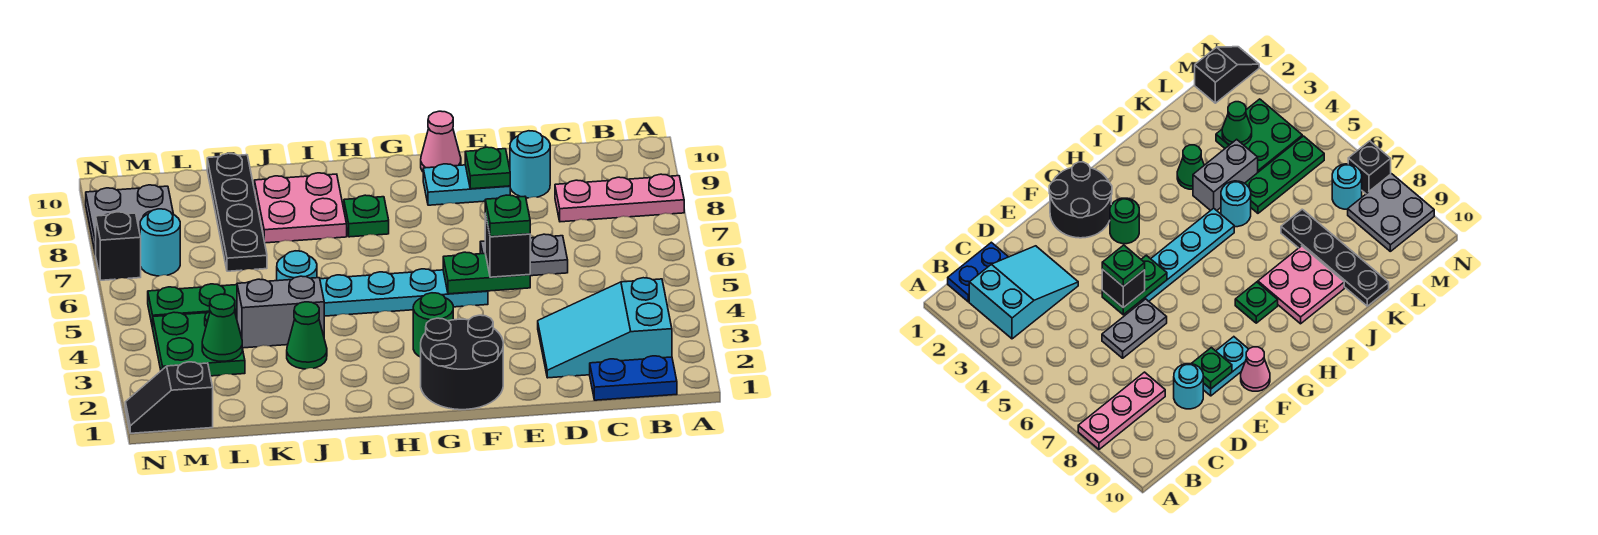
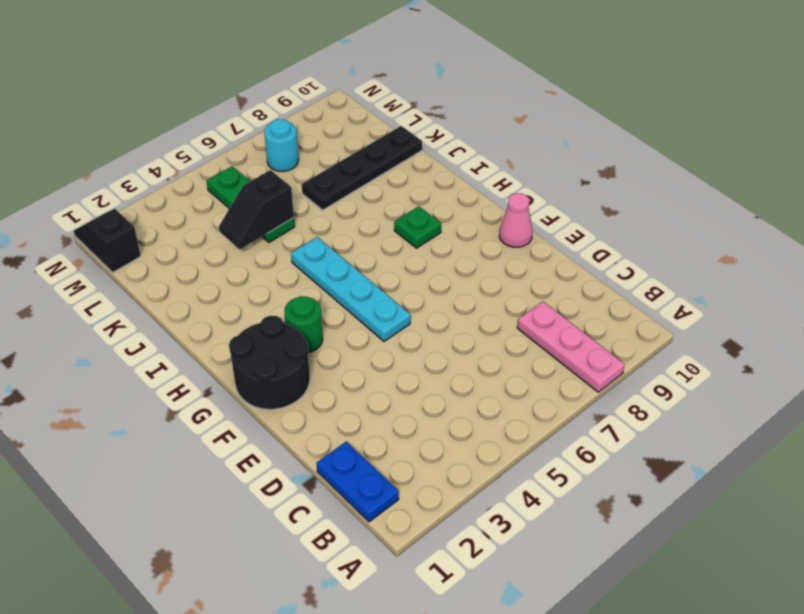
black 1x2 slope [219,170,294,249] -> none
none -> cyan 2x3 slope [538,278,672,378]
none -> grey 1x2 plate [480,234,568,276]
none -> cyan 1x1 round brick [510,131,550,198]

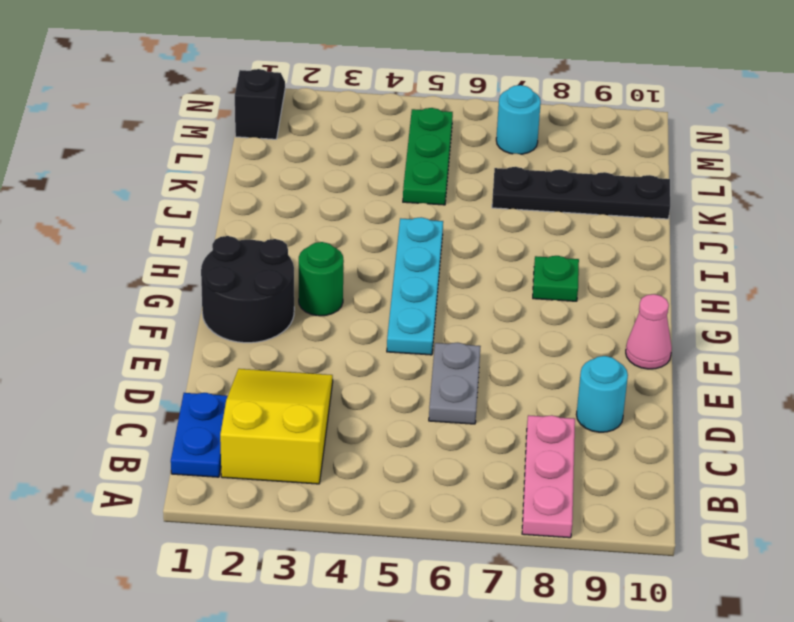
yellow 2x3 slope [220,369,333,484] -> cyan 2x3 slope [538,278,672,378]
none -> cyan 1x2 plate [423,164,510,205]
none -> pink 2x2 plate [254,173,347,243]
none -> green 1x1 cone [287,302,327,369]

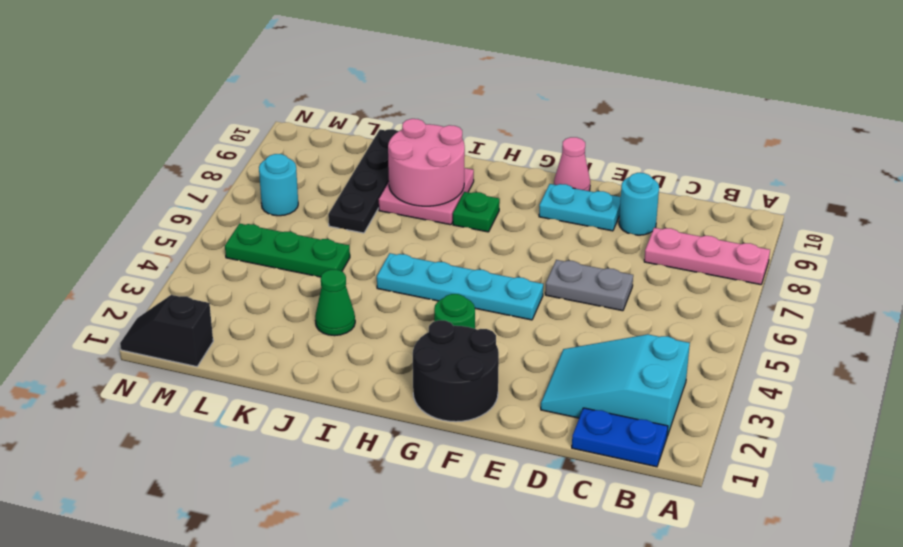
pink 2x2 round brick [388,119,465,206] -> none
none -> grey 1x2 brick [237,276,324,348]
none -> cyan 1x1 round brick [277,251,317,281]
none -> green 2x2 plate [153,311,245,376]

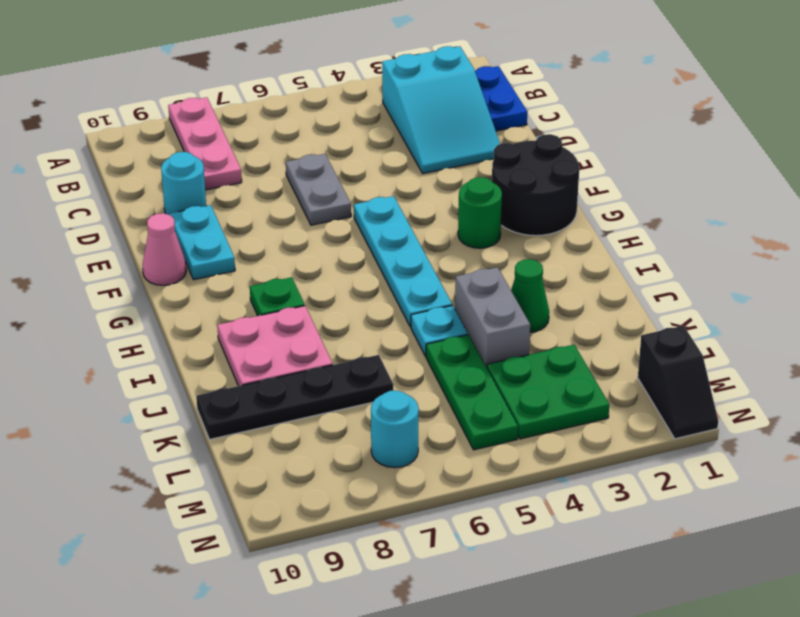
cyan 1x1 plate [411,305,468,356] -> cyan 1x1 round brick [277,251,317,281]
none -> grey 2x2 plate [86,185,173,255]
none -> black 1x1 brick [95,212,141,280]
none -> green 1x2 plate [443,252,530,294]

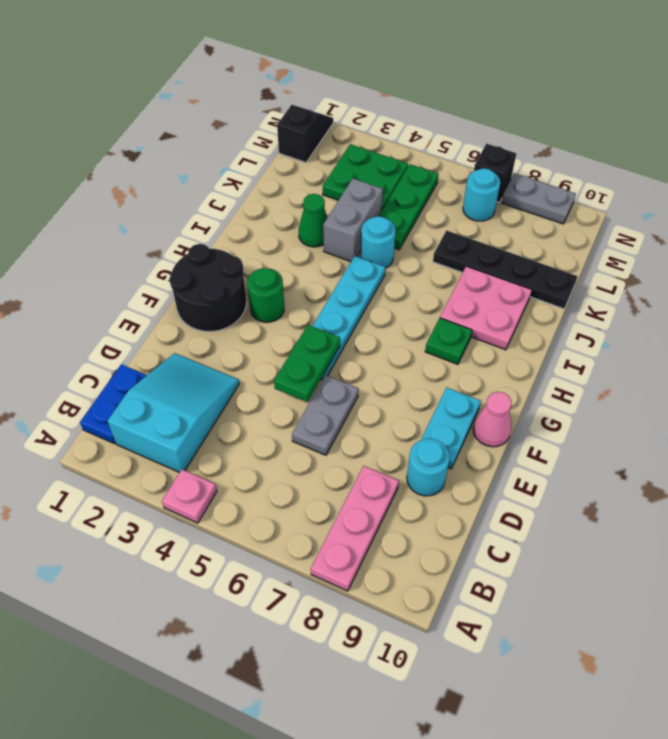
pink 1x1 plate [162,469,217,523] -> none
grey 1x2 plate [501,173,576,224] -> grey 2x2 plate [86,185,173,255]
none -> green 1x1 plate [465,147,510,189]
none -> green 1x1 cone [202,294,242,361]
none -> black 1x1 brick [485,214,530,277]

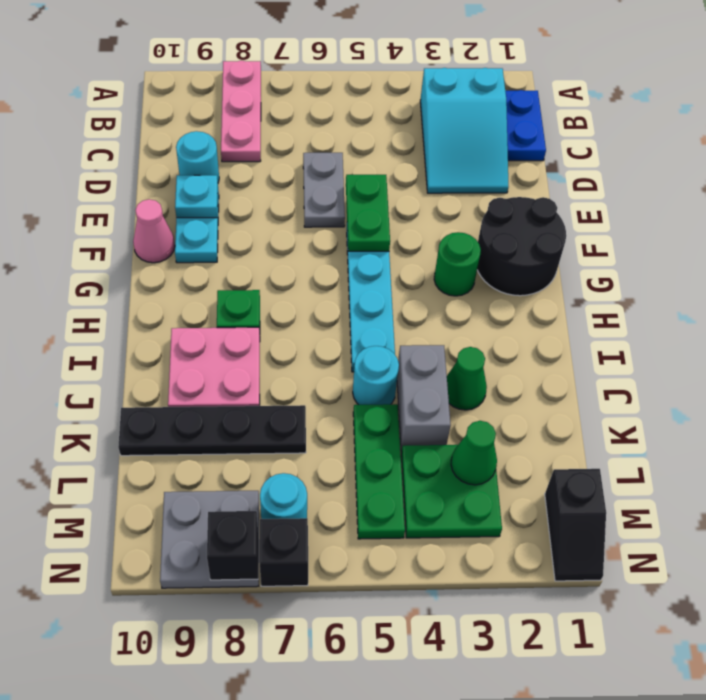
cyan 1x1 plate [175,175,218,218] -> green 1x1 plate [465,147,510,189]
black 1x1 brick [207,511,258,580] -> black 1x1 brick moved to [485,214,530,277]
none -> green 1x1 plate [485,195,530,237]

